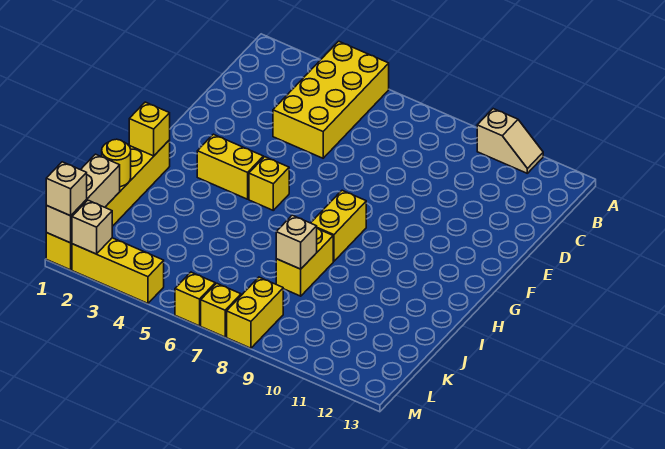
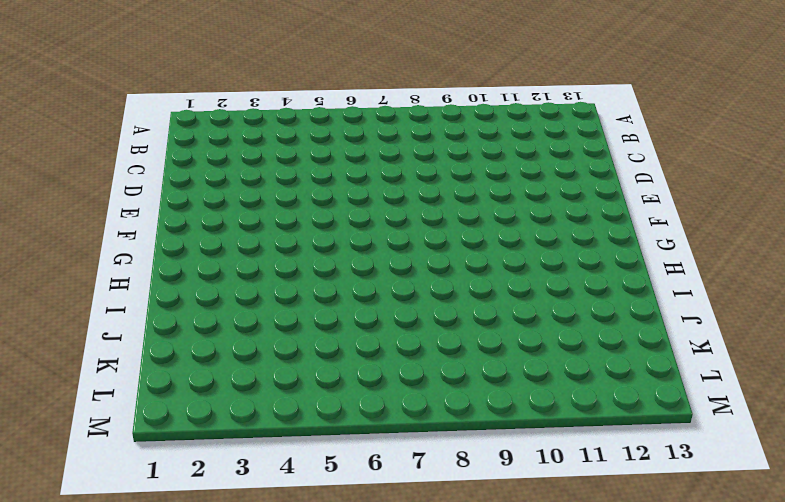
none -> yellow 2x4 brick [273,41,389,158]
none -> tan 1x2 slope [477,109,543,173]
none -> yellow 1x2 brick [197,134,263,199]

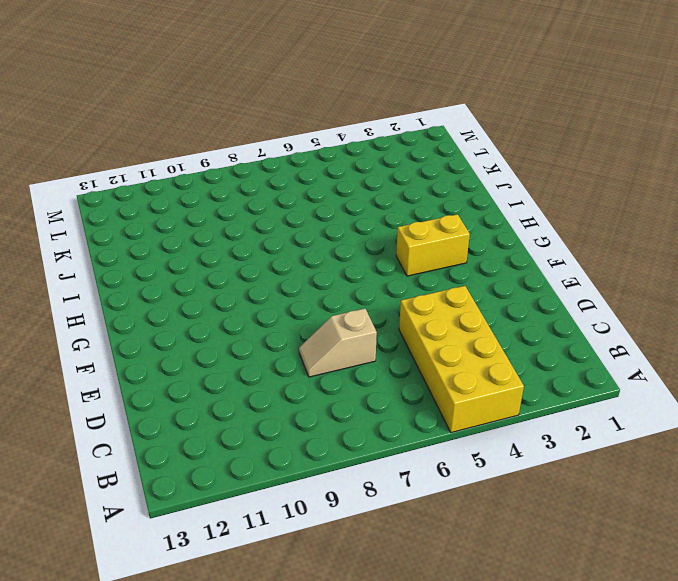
tan 1x2 slope [299,309,377,377] -> tan 1x2 slope moved to [477,109,543,173]
none -> yellow 1x1 brick [249,157,289,210]
none -> yellow 1x2 brick [311,190,366,261]
none -> yellow 1x6 brick [46,140,170,270]

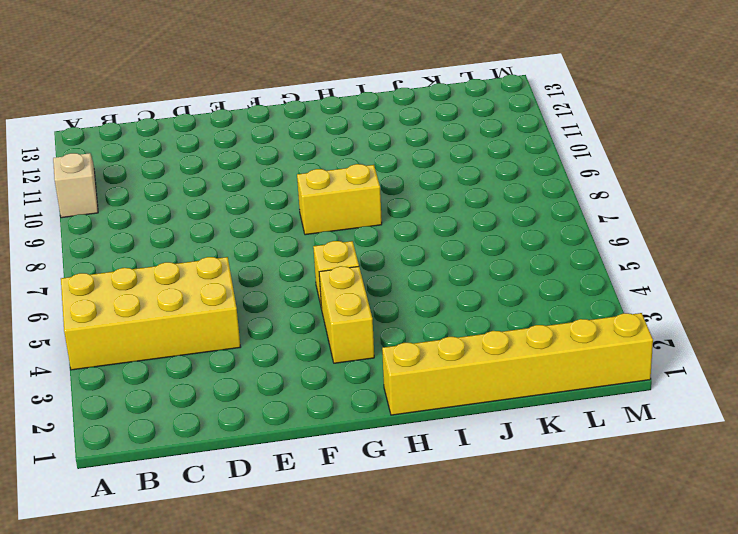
none -> yellow 1x2 brick [276,228,333,296]
none -> yellow 1x2 brick [227,277,283,348]
none -> yellow 1x3 brick [72,238,164,303]

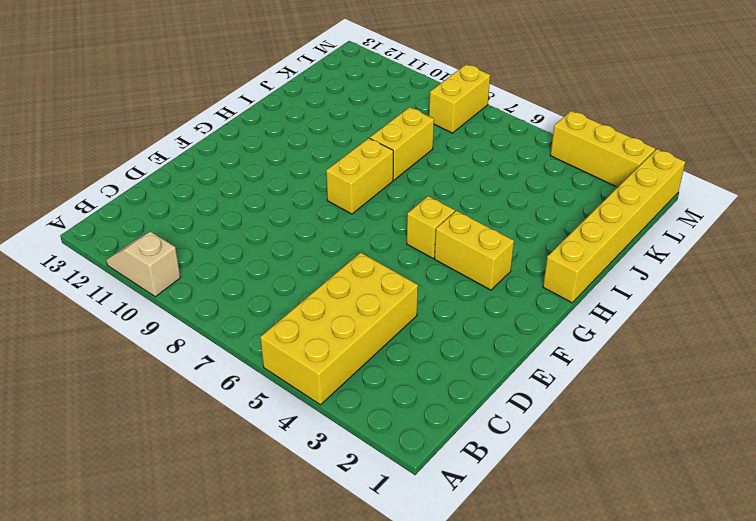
none -> yellow 1x1 brick [175,272,215,326]
none -> yellow 1x1 brick [201,283,241,337]
none -> yellow 1x1 brick [129,102,170,156]

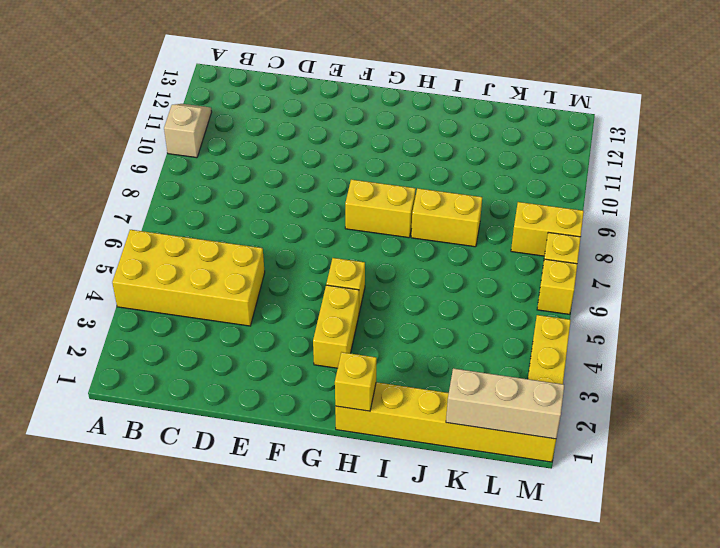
none -> yellow 1x1 round brick [102,139,131,187]
none -> tan 1x1 brick [276,215,317,269]
none -> tan 1x1 brick [72,200,112,254]

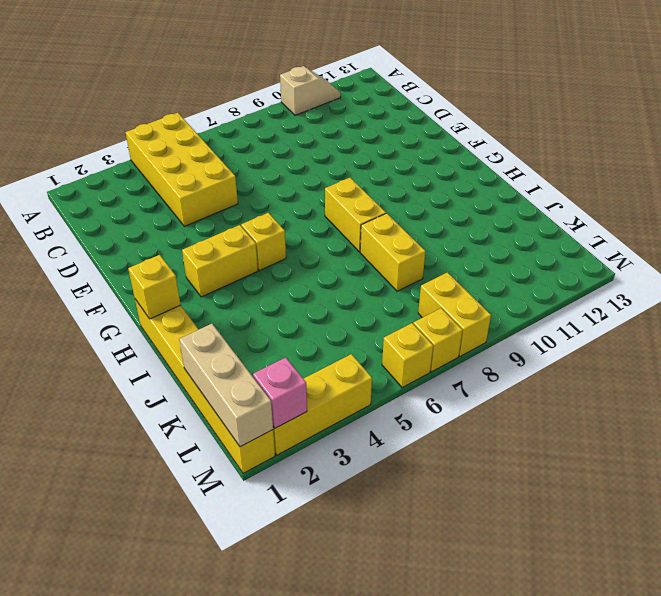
pink 1x1 brick [253,358,307,428] -> tan 1x1 brick [72,200,112,254]
none -> yellow 1x1 round brick [102,139,131,187]
none -> tan 1x1 brick [276,215,317,269]
none -> tan 1x1 brick [46,162,87,216]

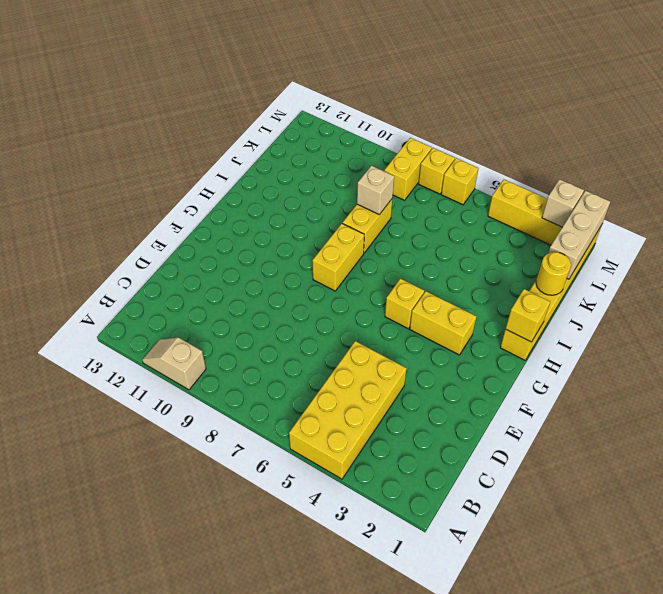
none -> tan 1x1 brick [46,162,87,216]

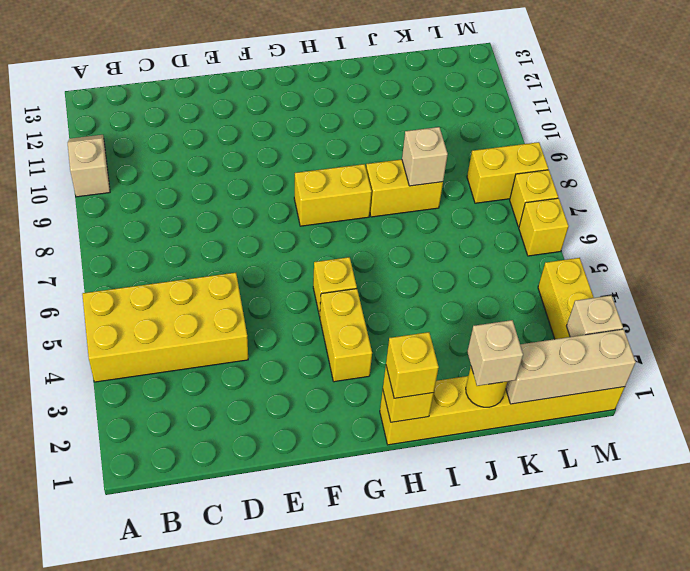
yellow 1x1 brick [386,332,439,398] -> none
tan 1x1 brick [467,320,523,386] -> tan 1x1 brick moved to [46,162,87,216]

